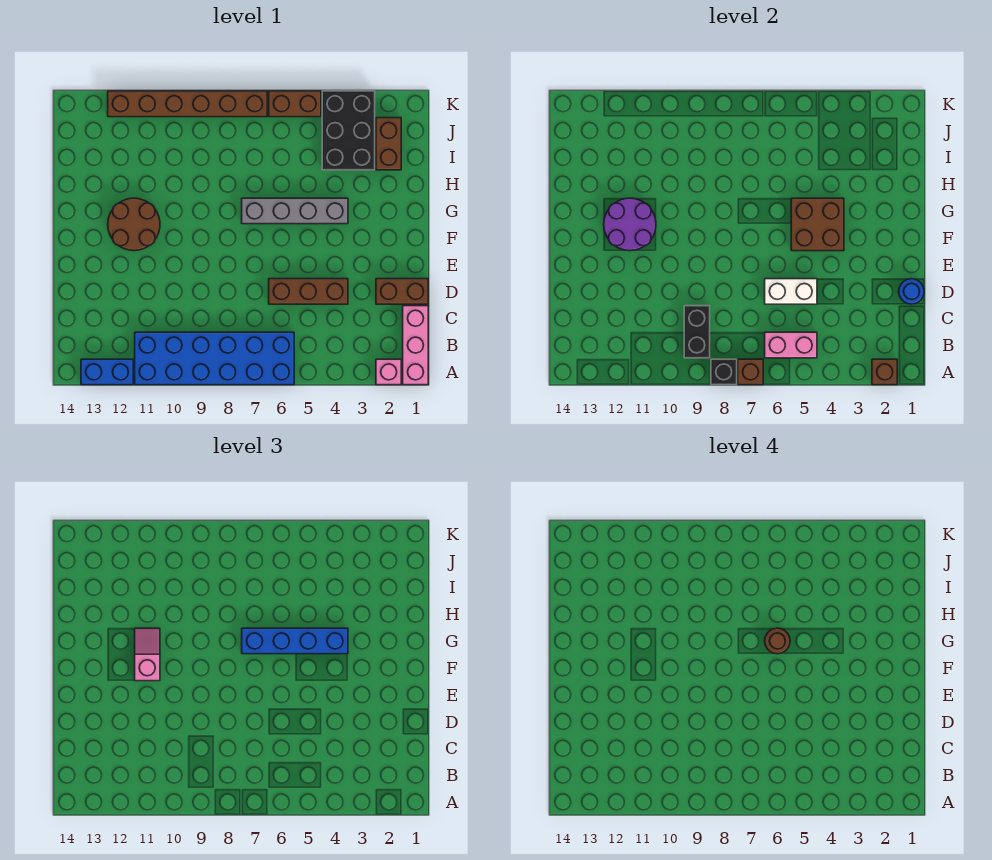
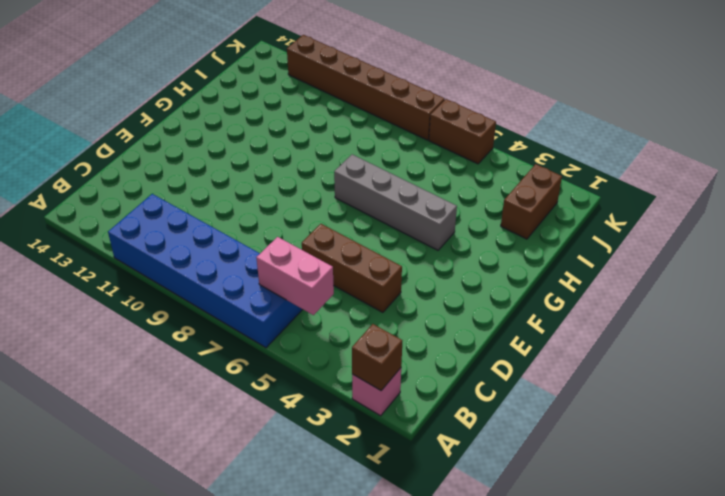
none -> pink 1x3 brick [403,306,428,385]
none -> blue 1x2 brick [81,359,133,385]
none -> brown 1x2 brick [376,279,428,304]

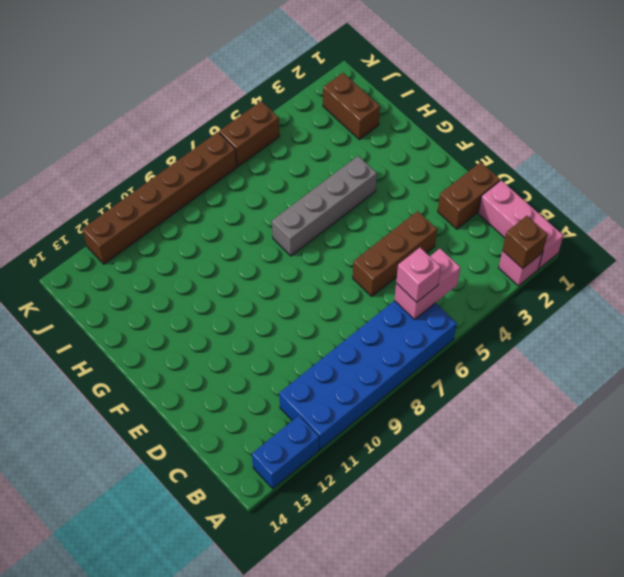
pink 1x1 brick [396,248,441,302] -> none
none -> brown 2x2 round brick [108,198,160,251]
none -> black 2x3 brick [322,91,375,170]
none -> brown 1x1 brick [738,359,763,385]

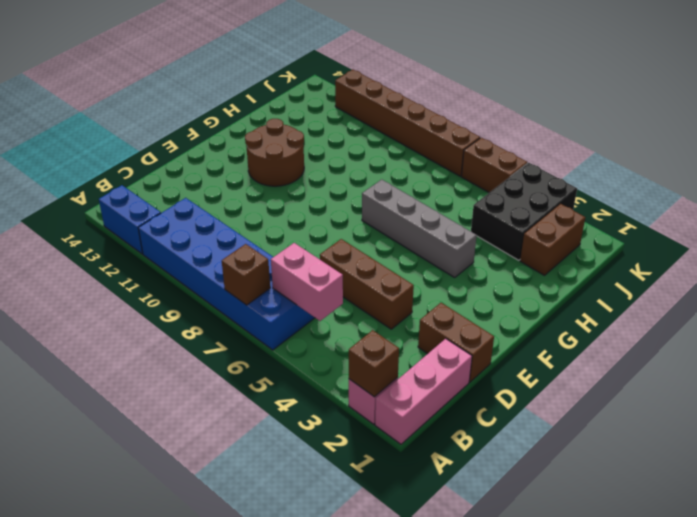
none -> black 1x1 brick [711,359,737,385]
none -> black 1x2 brick [684,306,710,358]
none -> blue 1x1 round brick [899,279,924,304]

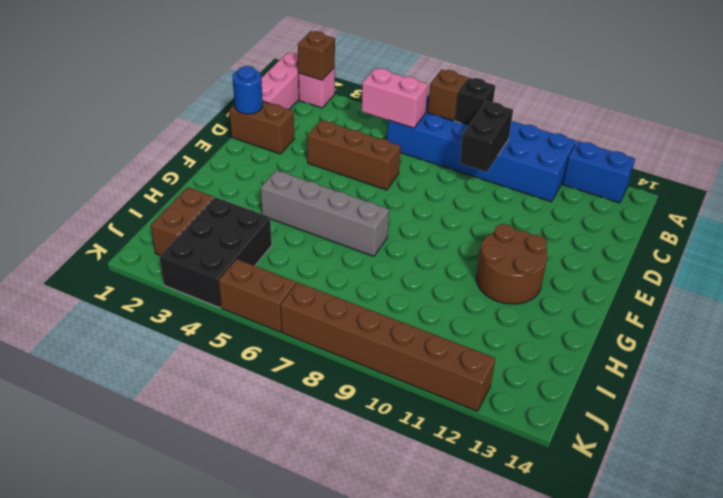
none -> white 1x2 brick [765,279,817,304]
none -> brown 2x2 brick [791,198,844,251]
none -> purple 2x2 round brick [604,198,656,251]

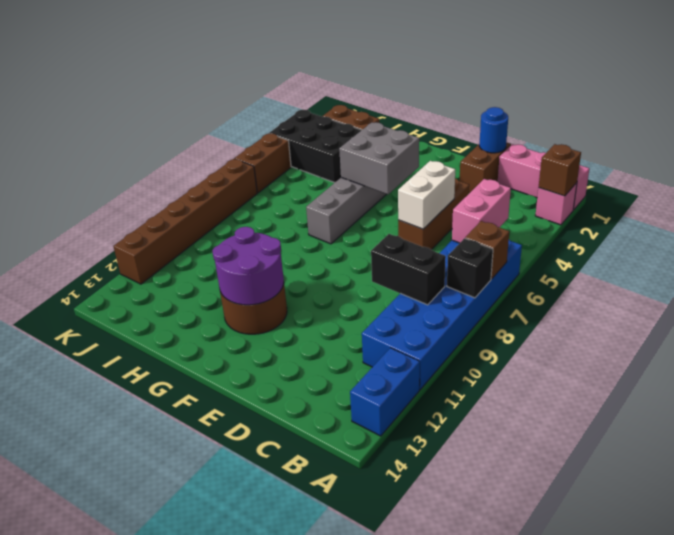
grey 2x2 brick [339,122,419,194] -> brown 2x2 brick [791,198,844,251]
none -> pink 1x2 slope [135,628,160,681]
none -> blue 1x4 brick [242,628,348,654]
none -> brown 1x1 round brick [765,628,790,654]

